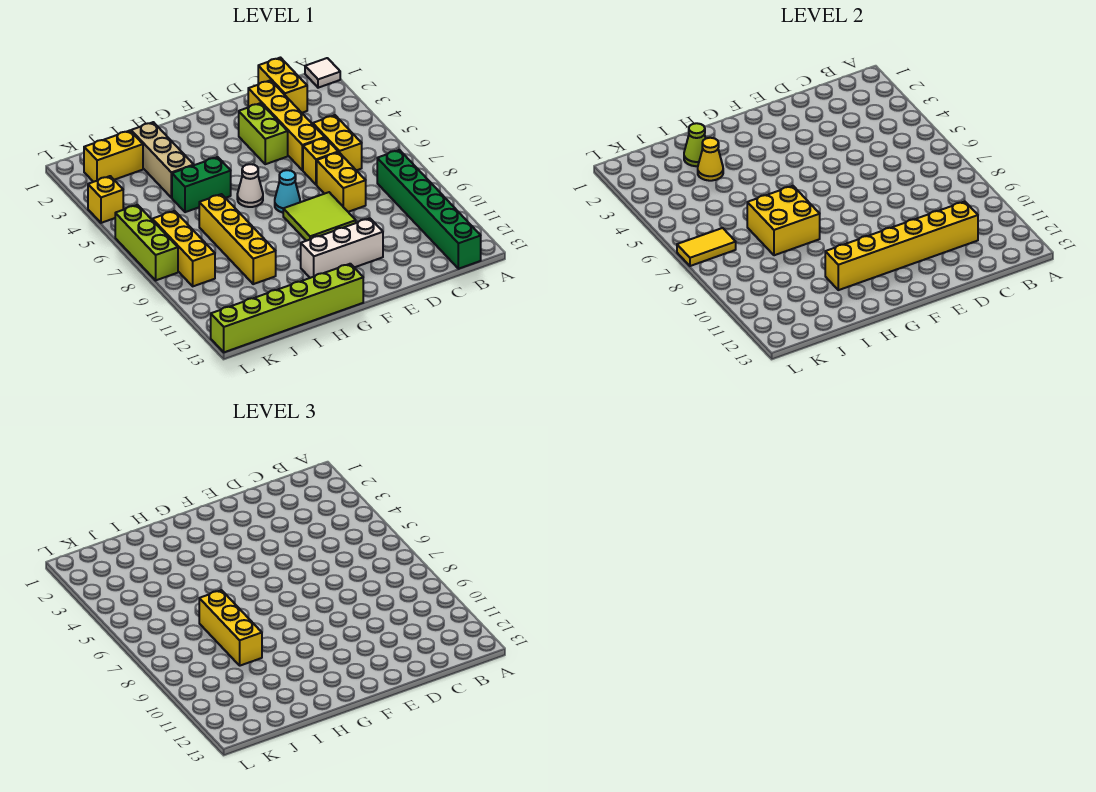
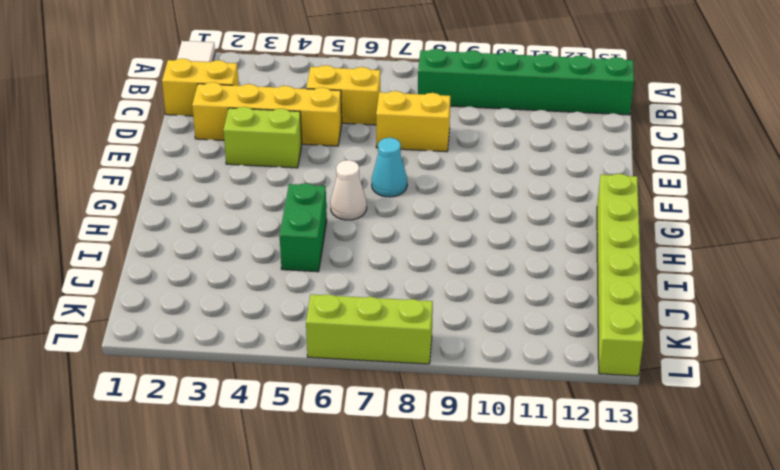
none -> yellow 1x1 brick [303,138,338,185]
none -> lime 2x2 tile [283,192,356,241]
none -> white 1x3 brick [301,218,383,278]

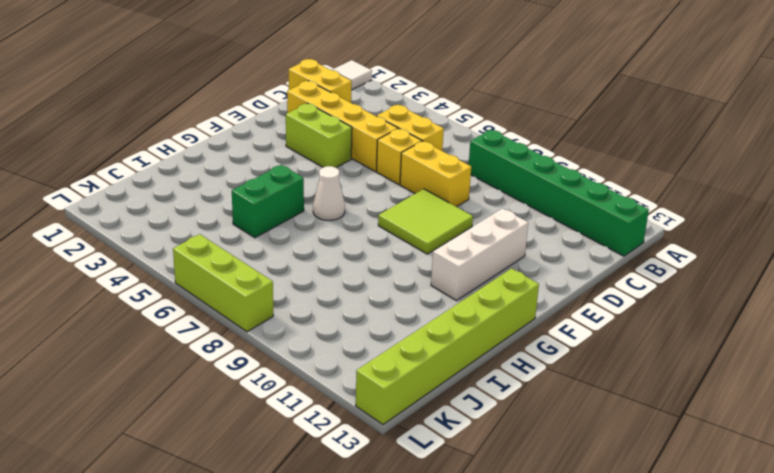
none -> cyan 1x1 cone [275,170,300,213]
none -> tan 1x3 brick [131,122,194,198]
none -> yellow 1x4 brick [199,194,276,284]

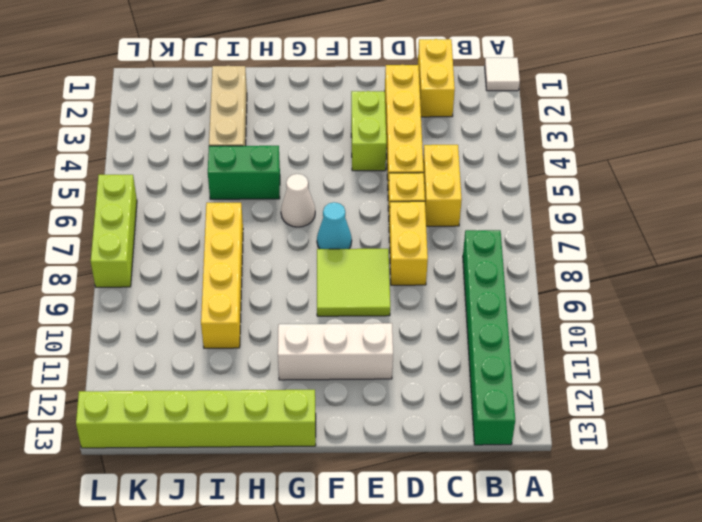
none -> yellow 1x2 brick [84,131,143,182]
none -> yellow 1x3 brick [152,211,215,286]
none -> yellow 1x1 brick [88,176,123,223]

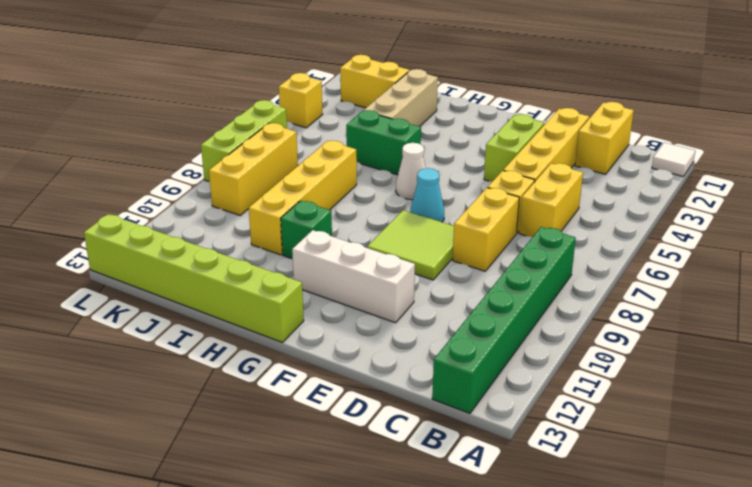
green 1x1 brick [281,201,332,259] -> none
none -> yellow 1x6 brick [825,201,978,290]
none -> yellow 2x2 brick [747,186,820,255]
none -> lime 1x1 cone [684,123,706,166]

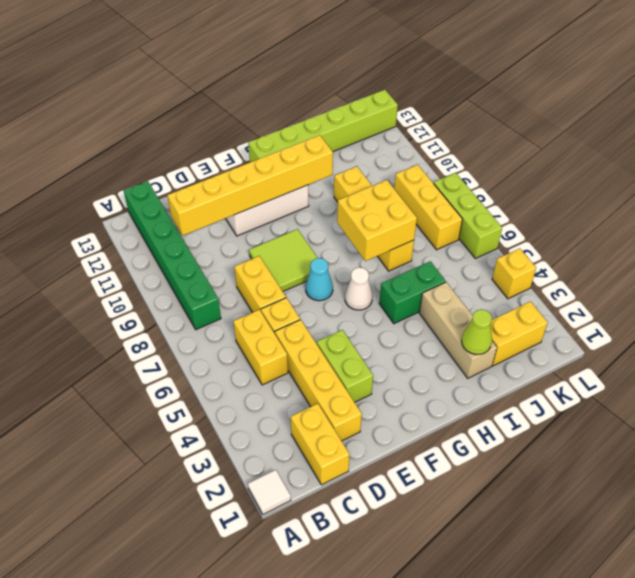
none -> yellow 1x1 cone [698,138,723,181]
none -> yellow 1x2 tile [677,228,736,266]
none -> yellow 1x3 brick [199,590,262,666]

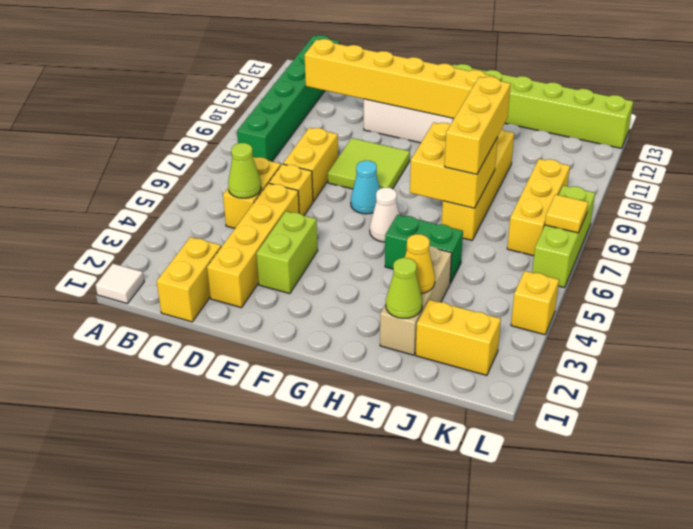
lime 1x1 cone [228,143,261,198] -> none
yellow 1x1 tile [545,195,588,233] -> yellow 1x2 tile [677,228,736,266]

